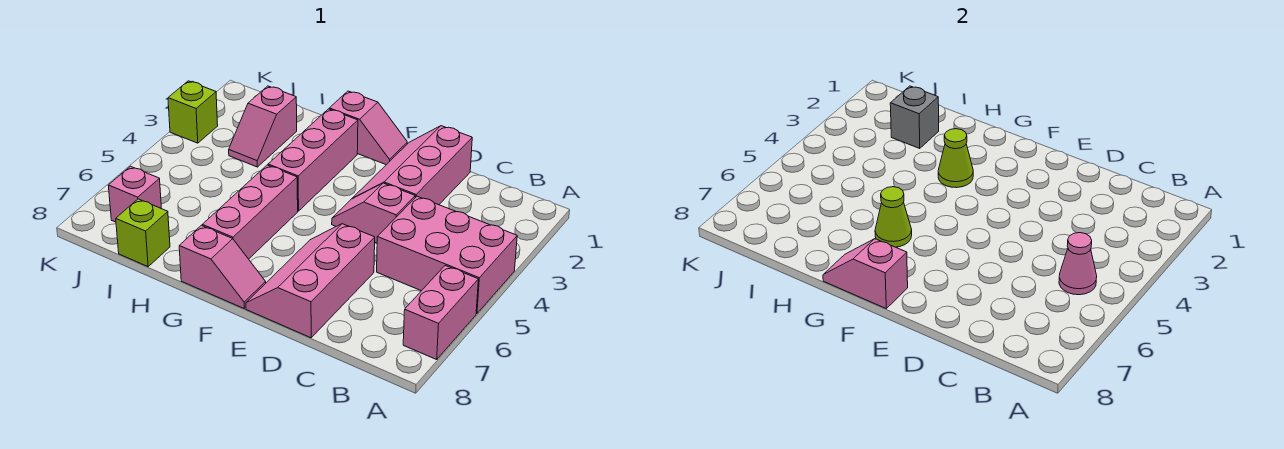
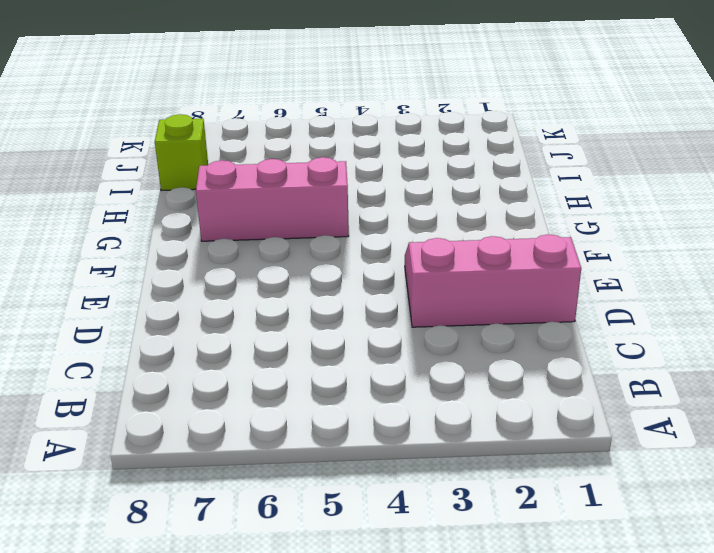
none -> pink 2x3 brick [377,196,517,314]
none -> pink 1x2 brick [403,266,478,359]
none -> pink 1x2 slope [332,183,415,243]

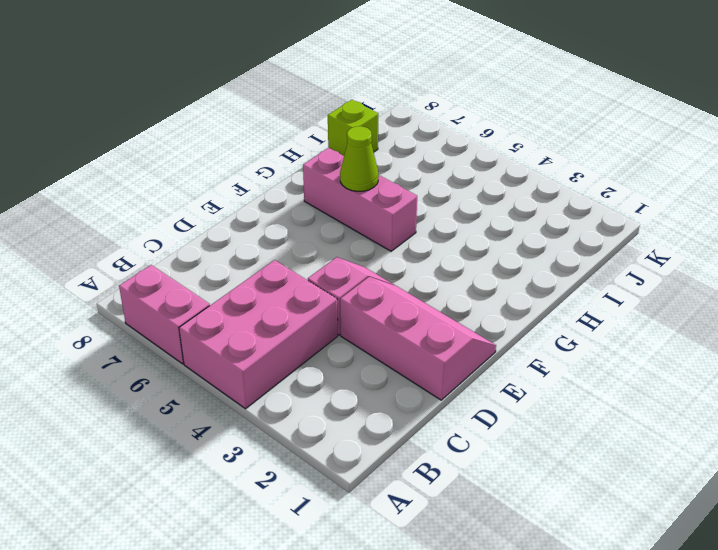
none -> pink 2x3 slope [246,224,375,338]
none -> pink 1x2 slope [329,91,407,165]
none -> pink 1x2 slope [179,225,266,308]

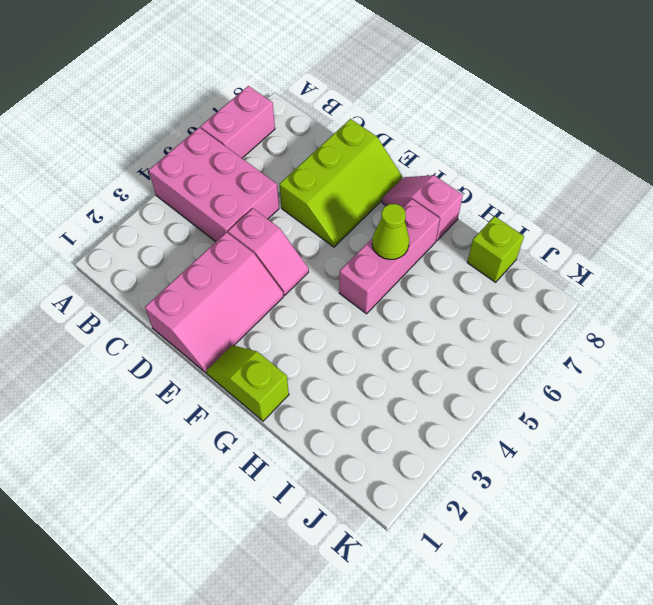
lime 2x3 slope [280,119,402,247] -> pink 2x3 slope [246,224,375,338]
lime 1x2 slope [206,345,289,421] -> pink 1x2 slope [329,91,407,165]
none -> pink 1x3 brick [268,109,358,211]
none -> pink 1x2 slope [229,86,297,167]
none -> pink 1x1 brick [108,166,161,222]

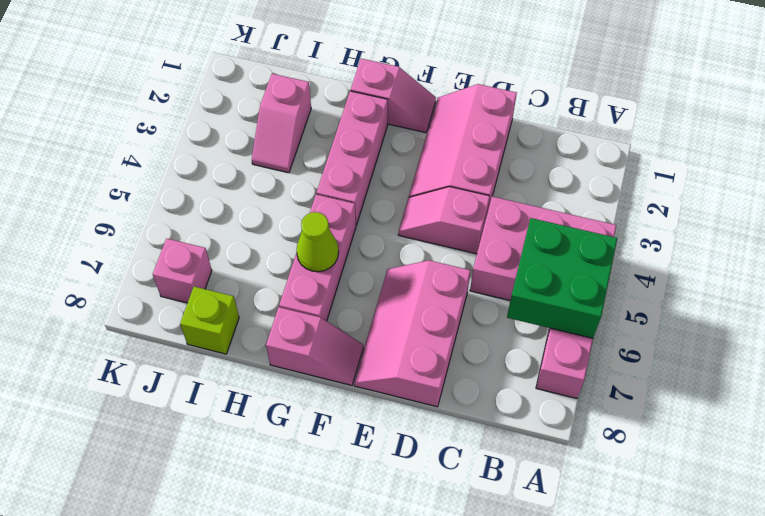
green 2x2 brick [507,218,617,338] -> pink 1x1 cone [1059,233,1097,295]
none -> lime 1x1 brick [168,81,218,143]
none -> pink 1x2 slope [823,239,908,308]
none -> lime 1x1 cone [938,129,973,188]

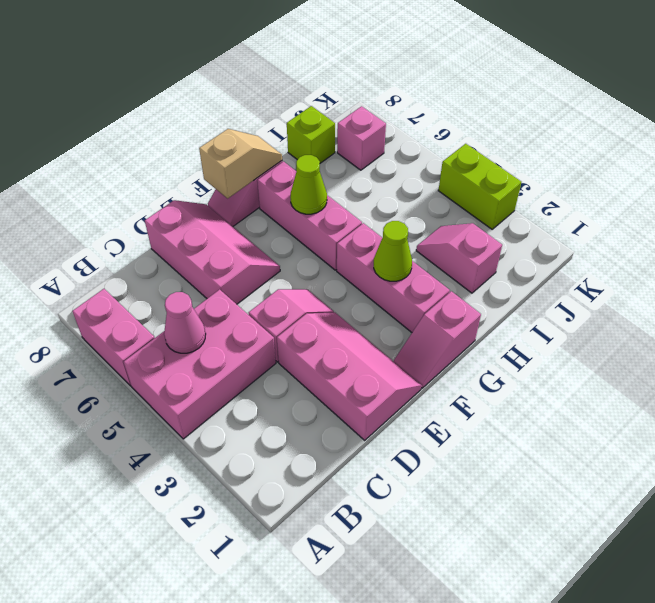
tan 1x2 slope [199,129,282,198] -> pink 1x2 slope [823,239,908,308]
lime 1x2 brick [438,144,521,229] -> lime 1x1 brick [168,81,218,143]
none -> grey 1x1 brick [890,86,939,149]

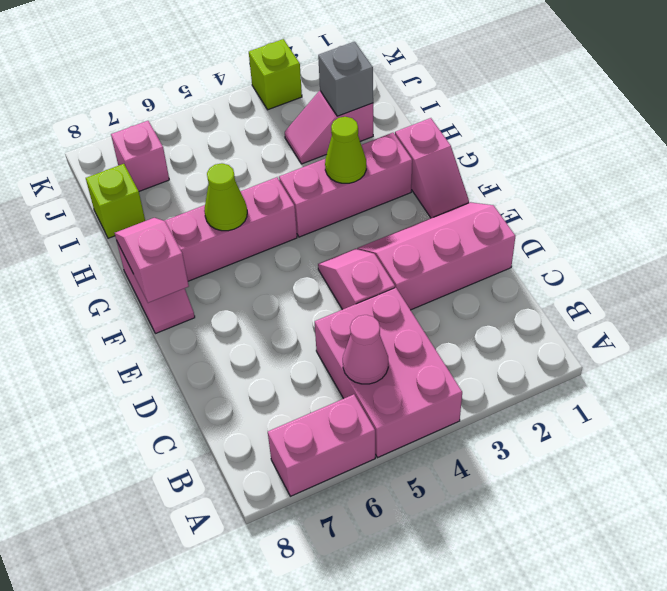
none -> pink 2x3 slope [246,224,375,338]

